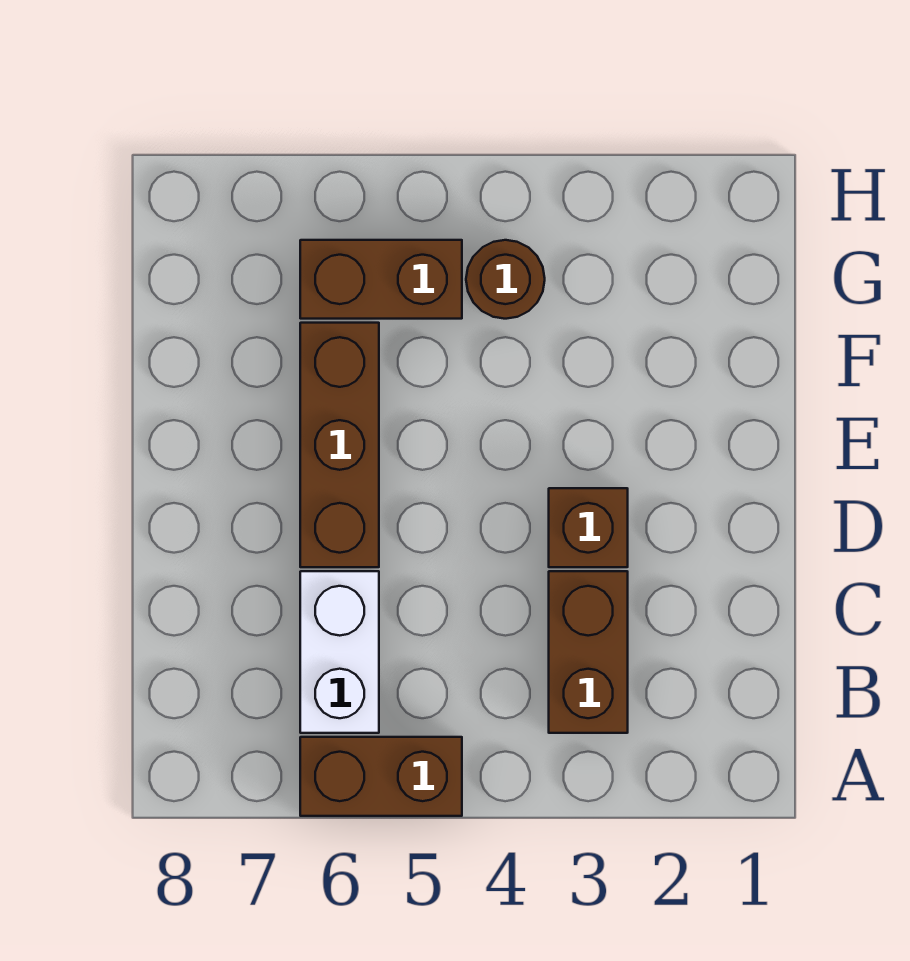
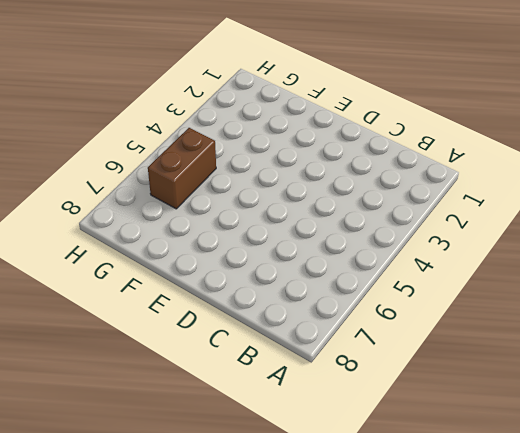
none -> brown 1x2 brick [300,737,462,816]
none -> brown 1x2 brick [549,571,628,733]

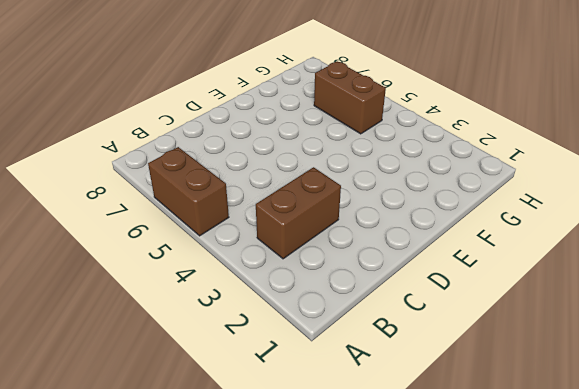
none -> white 1x2 brick [300,571,379,733]
none -> brown 1x1 brick [549,488,628,567]

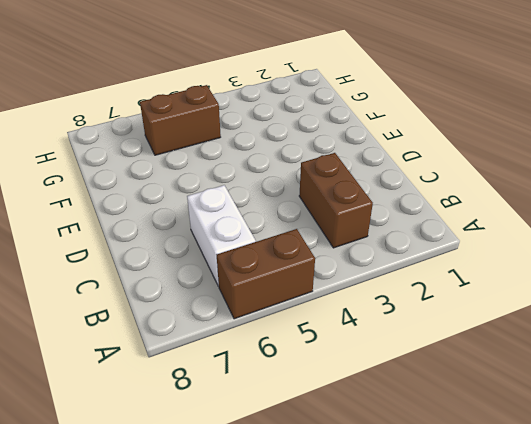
none -> brown 1x1 brick [549,488,628,567]
none -> brown 1x3 brick [300,323,379,567]

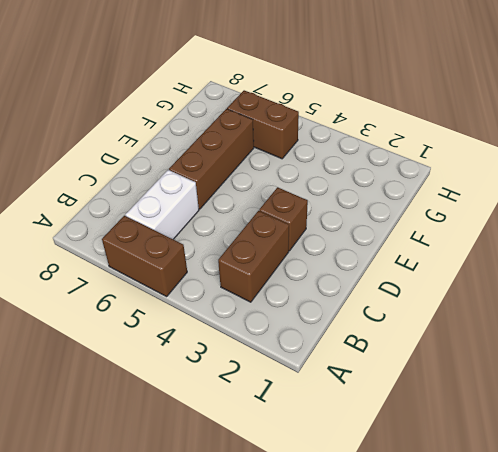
none -> brown 1x1 round brick [466,240,545,319]

